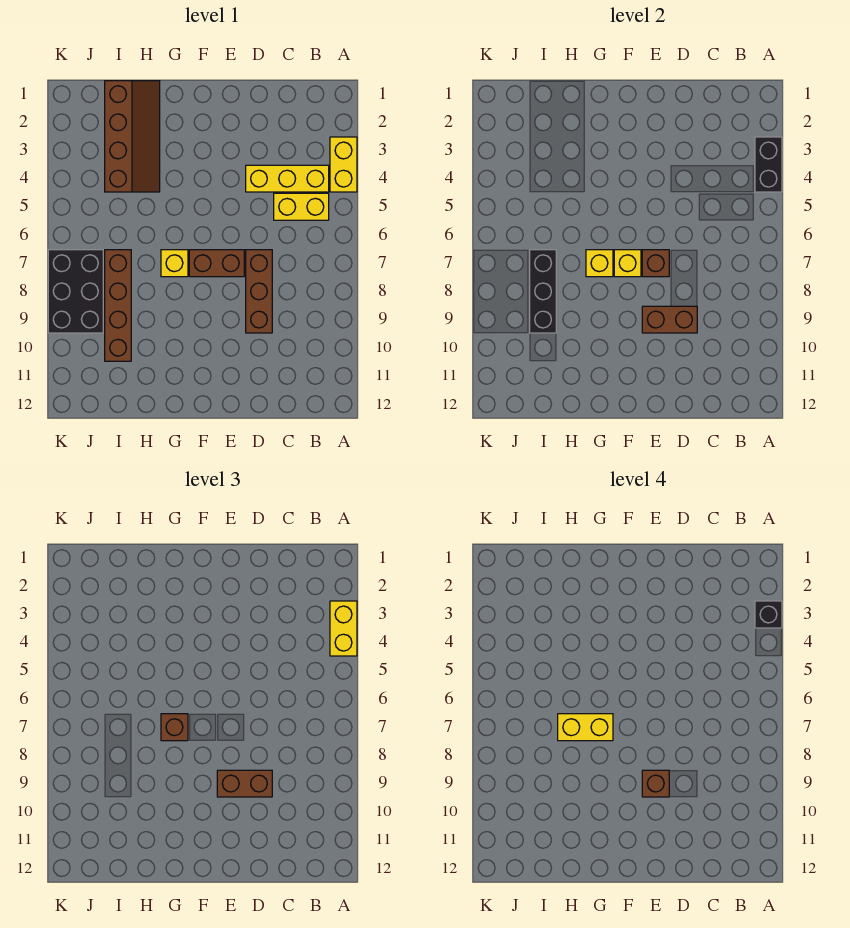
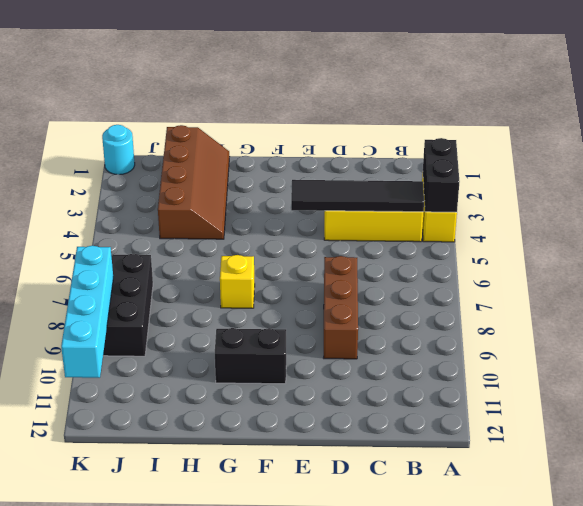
black 1x4 tile [291,180,424,212] -> none
black 1x2 brick [215,328,286,384] -> none
cyan 1x1 round brick [102,125,135,175] -> none
cyan 1x4 brick [61,246,113,378] -> none
none -> yellow 1x2 brick [274,193,329,220]
none -> brown 1x2 brick [189,250,244,277]
none -> brown 1x4 brick [105,250,131,361]

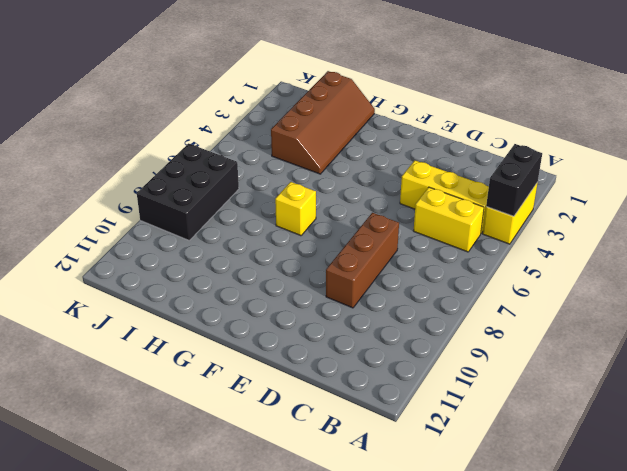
none -> brown 1x2 brick [189,250,244,277]
none -> brown 1x4 brick [105,250,131,361]
none -> brown 1x2 brick [642,306,697,333]

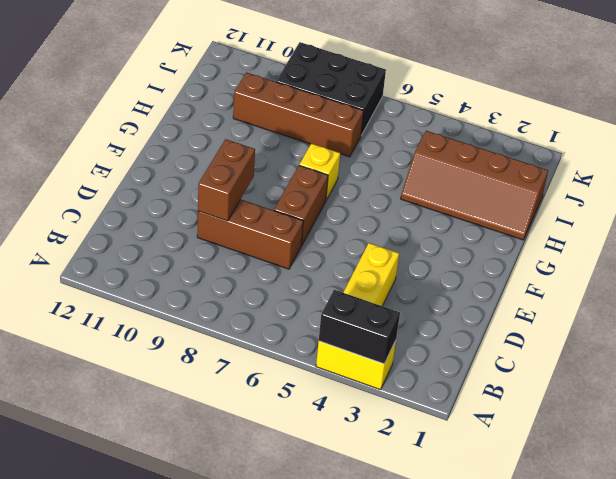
none -> yellow 1x2 brick [274,193,329,220]
none -> brown 1x1 brick [642,250,669,277]
none -> yellow 1x1 brick [614,250,641,277]

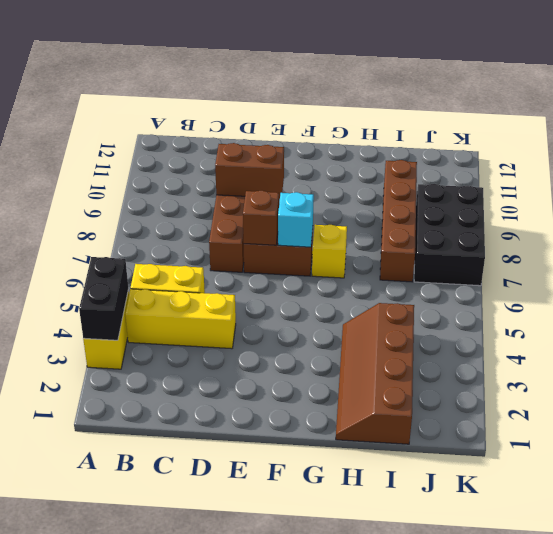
cyan 1x1 brick [278,192,314,247] -> yellow 1x1 brick [614,250,641,277]
none -> yellow 1x1 brick [586,250,613,277]
none -> black 1x3 brick [530,250,556,333]
none -> yellow 1x2 brick [330,601,357,656]

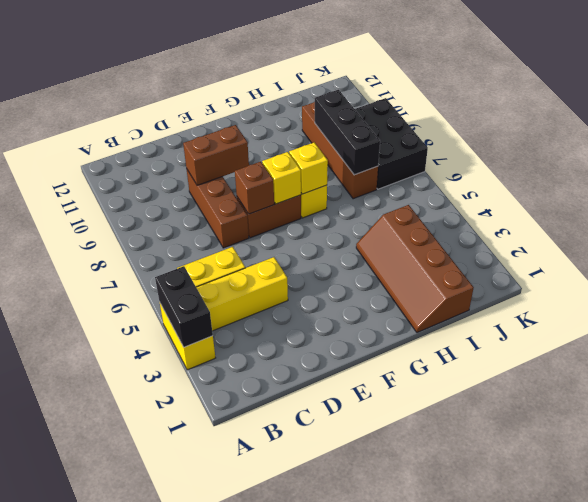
none -> yellow 1x2 brick [330,601,357,656]
none -> brown 1x2 brick [217,770,272,797]
none -> brown 1x1 brick [161,714,188,741]

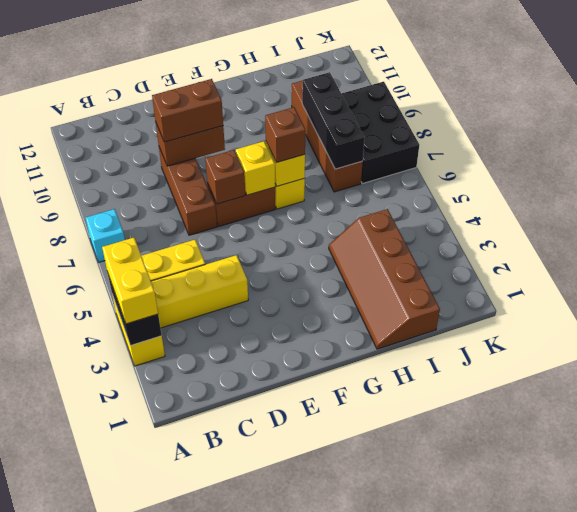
cyan 1x1 brick [86,209,125,262] -> none
none -> black 1x1 brick [755,601,782,628]
none -> brown 1x1 brick [642,770,669,797]
none -> yellow 1x2 brick [558,714,613,741]

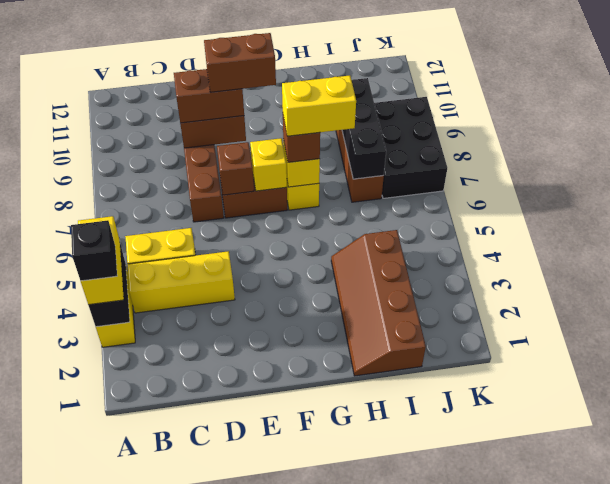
brown 1x2 brick [204,33,276,92] -> brown 1x1 brick [642,770,669,797]

